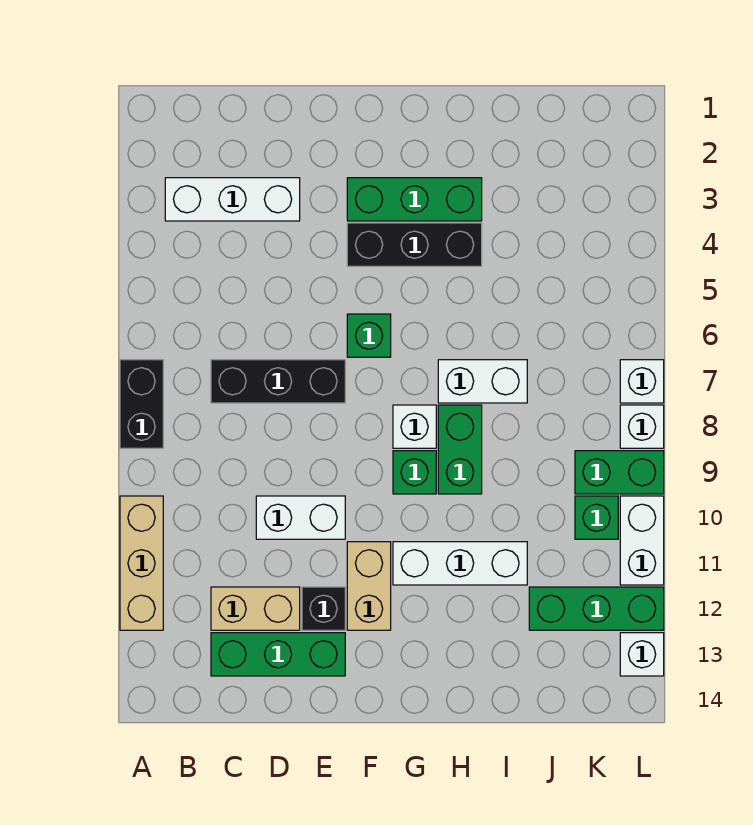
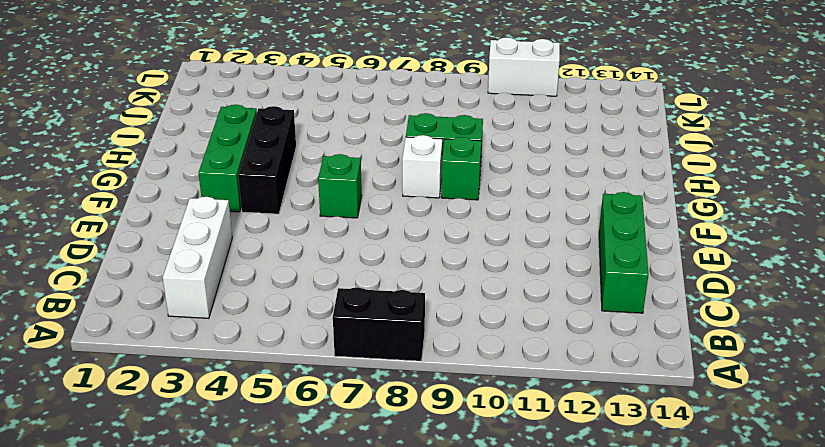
none -> tan 1x3 brick [120,496,163,630]
none -> black 1x3 brick [211,360,345,403]
none -> tan 1x2 brick [211,587,300,630]

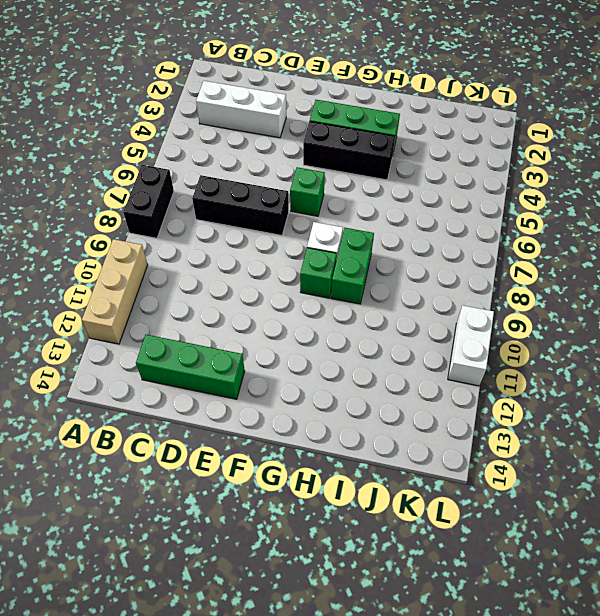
none -> tan 1x2 brick [211,587,300,630]
none -> white 1x2 brick [256,496,345,539]
none -> black 1x1 brick [302,587,345,630]

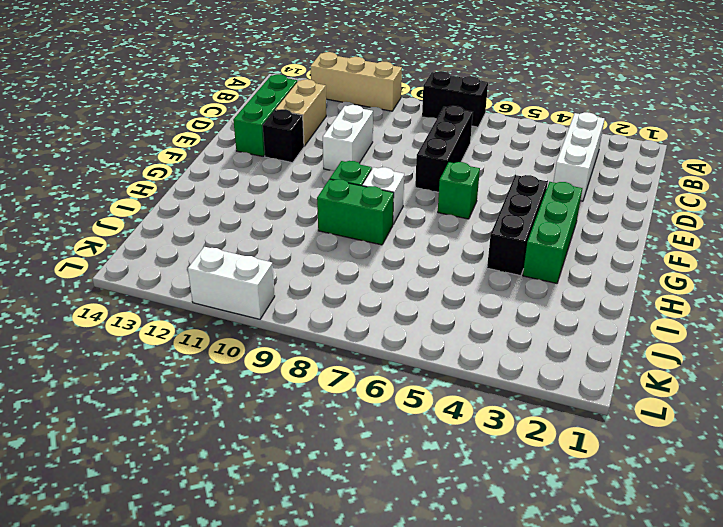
none -> tan 1x2 brick [347,542,391,630]
none -> white 1x3 brick [393,542,527,585]
none -> white 1x2 brick [438,360,527,403]

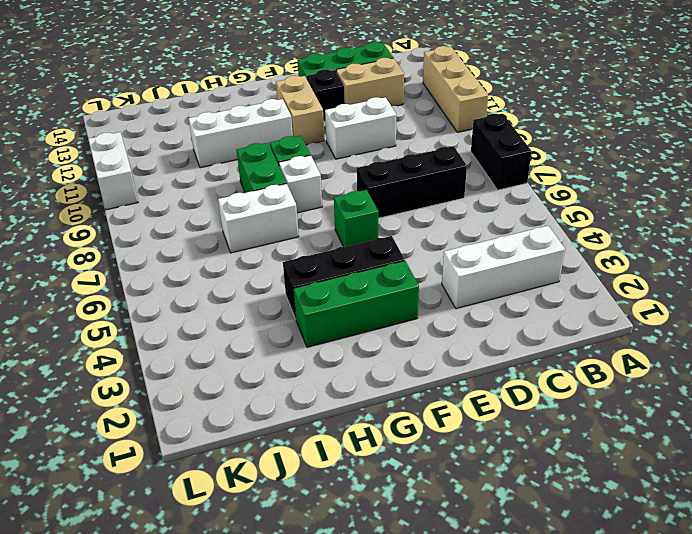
none -> green 1x3 brick [529,587,664,630]
none -> green 1x2 brick [575,451,664,494]
none -> green 1x1 brick [575,496,618,539]

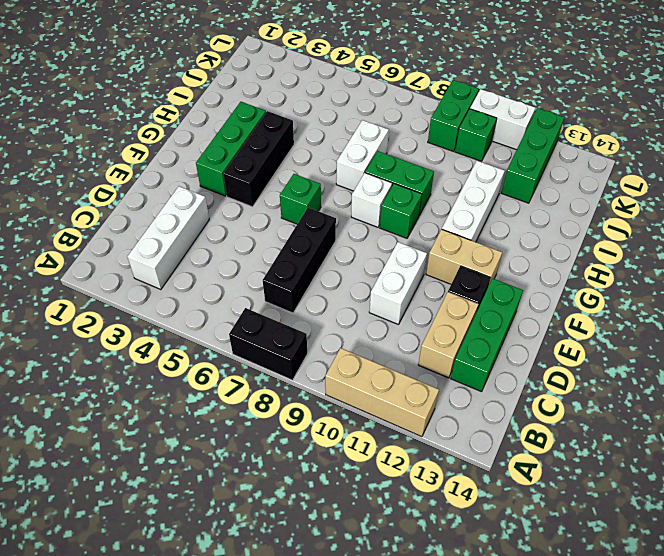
none -> white 1x1 brick [620,360,664,403]
none -> white 1x1 brick [620,405,664,448]
none -> white 1x1 brick [620,633,664,676]

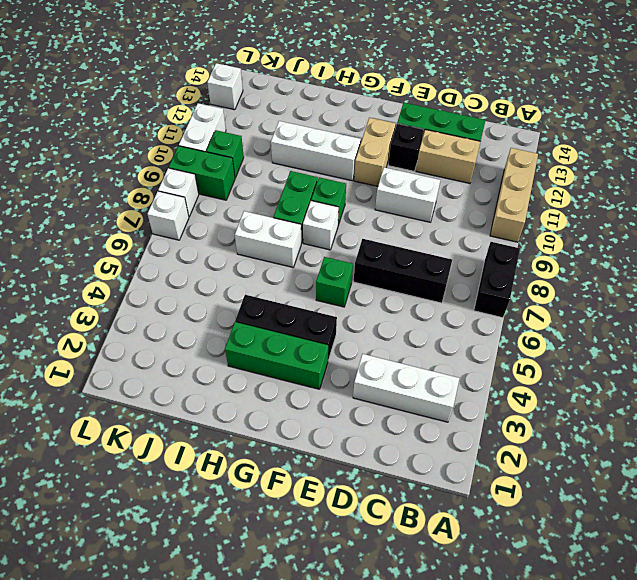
none -> green 1x3 brick [529,587,664,630]

